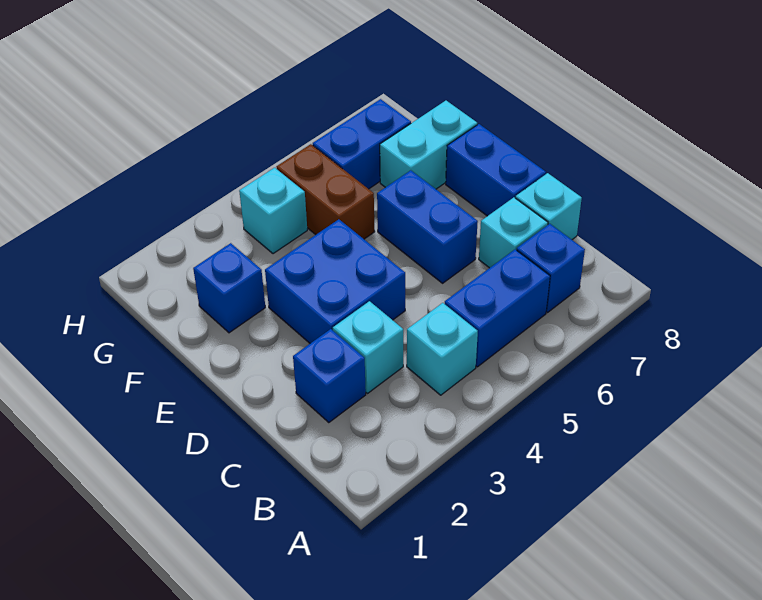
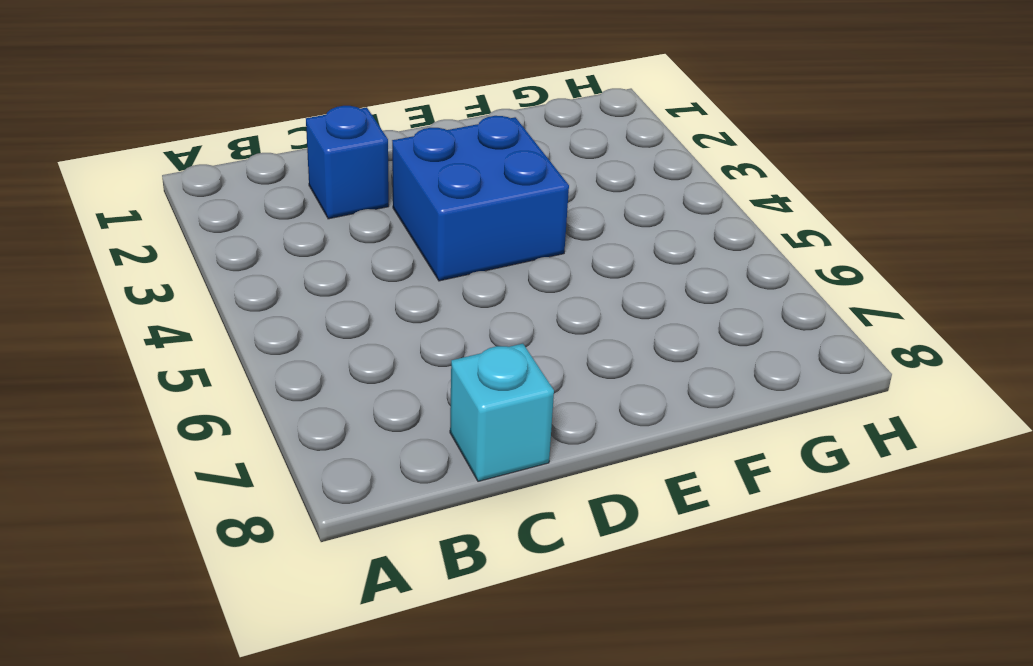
none -> cyan 1x1 brick [407,303,478,395]
none -> blue 1x2 brick [445,249,550,367]
none -> blue 1x1 brick [517,224,585,313]

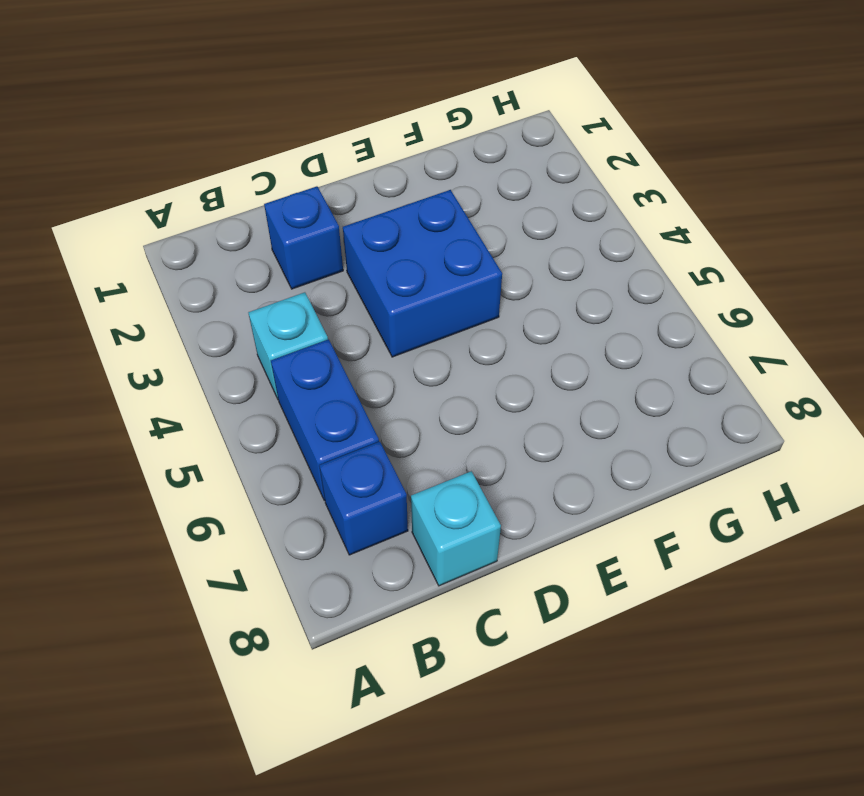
none -> cyan 1x1 brick [333,301,403,393]
none -> cyan 1x1 brick [479,197,548,268]
none -> blue 1x2 brick [377,170,478,283]

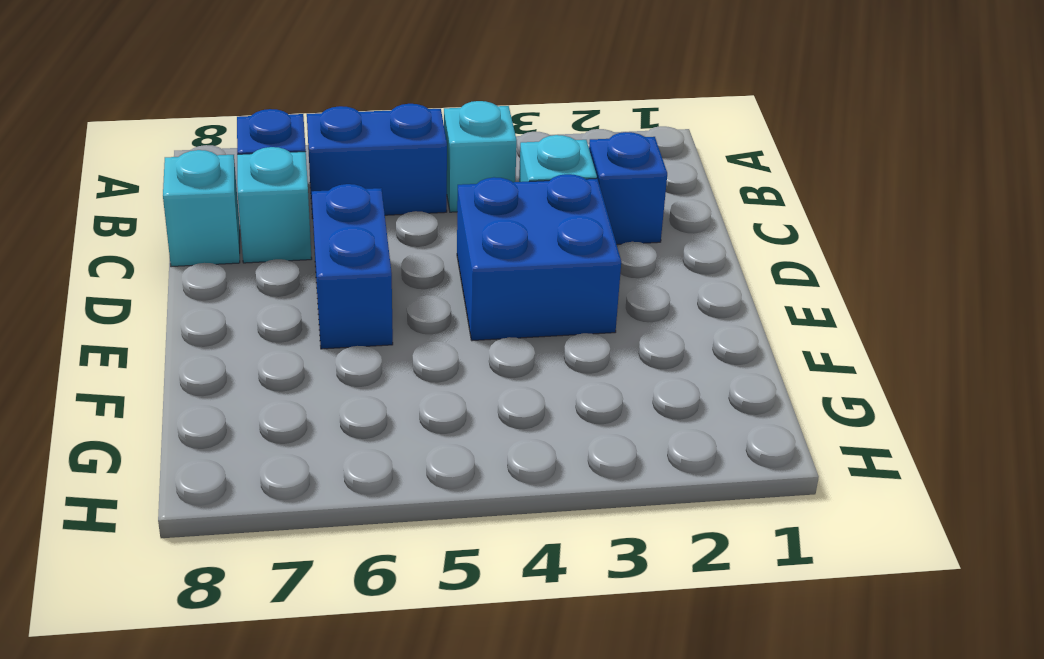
none -> blue 1x2 brick [446,124,546,216]
none -> blue 1x1 brick [193,243,265,333]
none -> brown 1x2 brick [277,144,375,239]

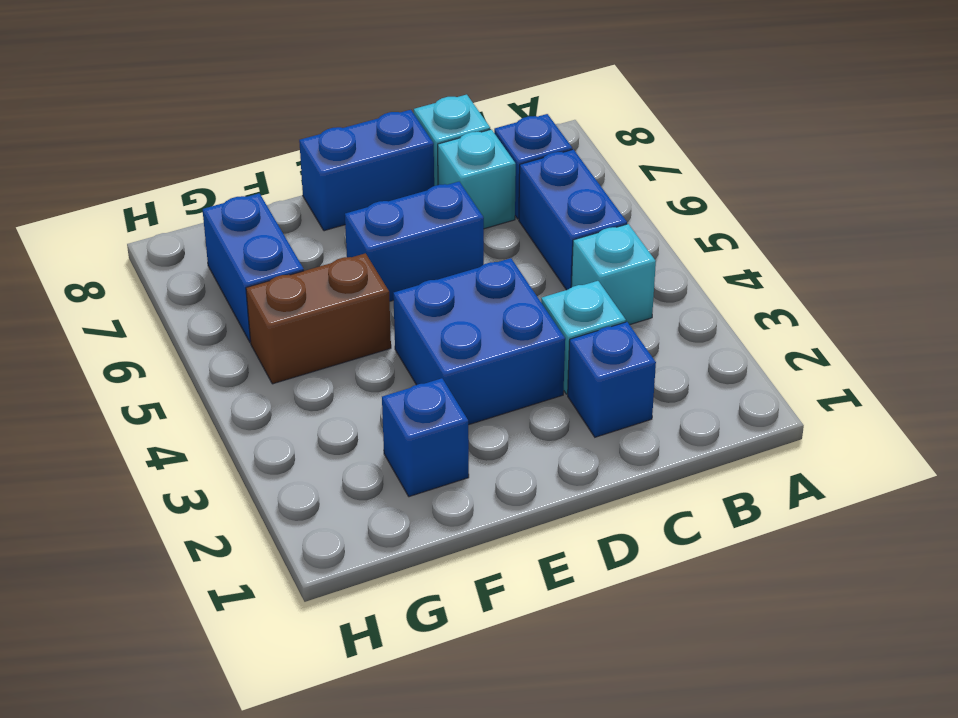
none -> cyan 1x2 brick [380,101,477,189]
none -> cyan 1x1 brick [239,168,307,254]

